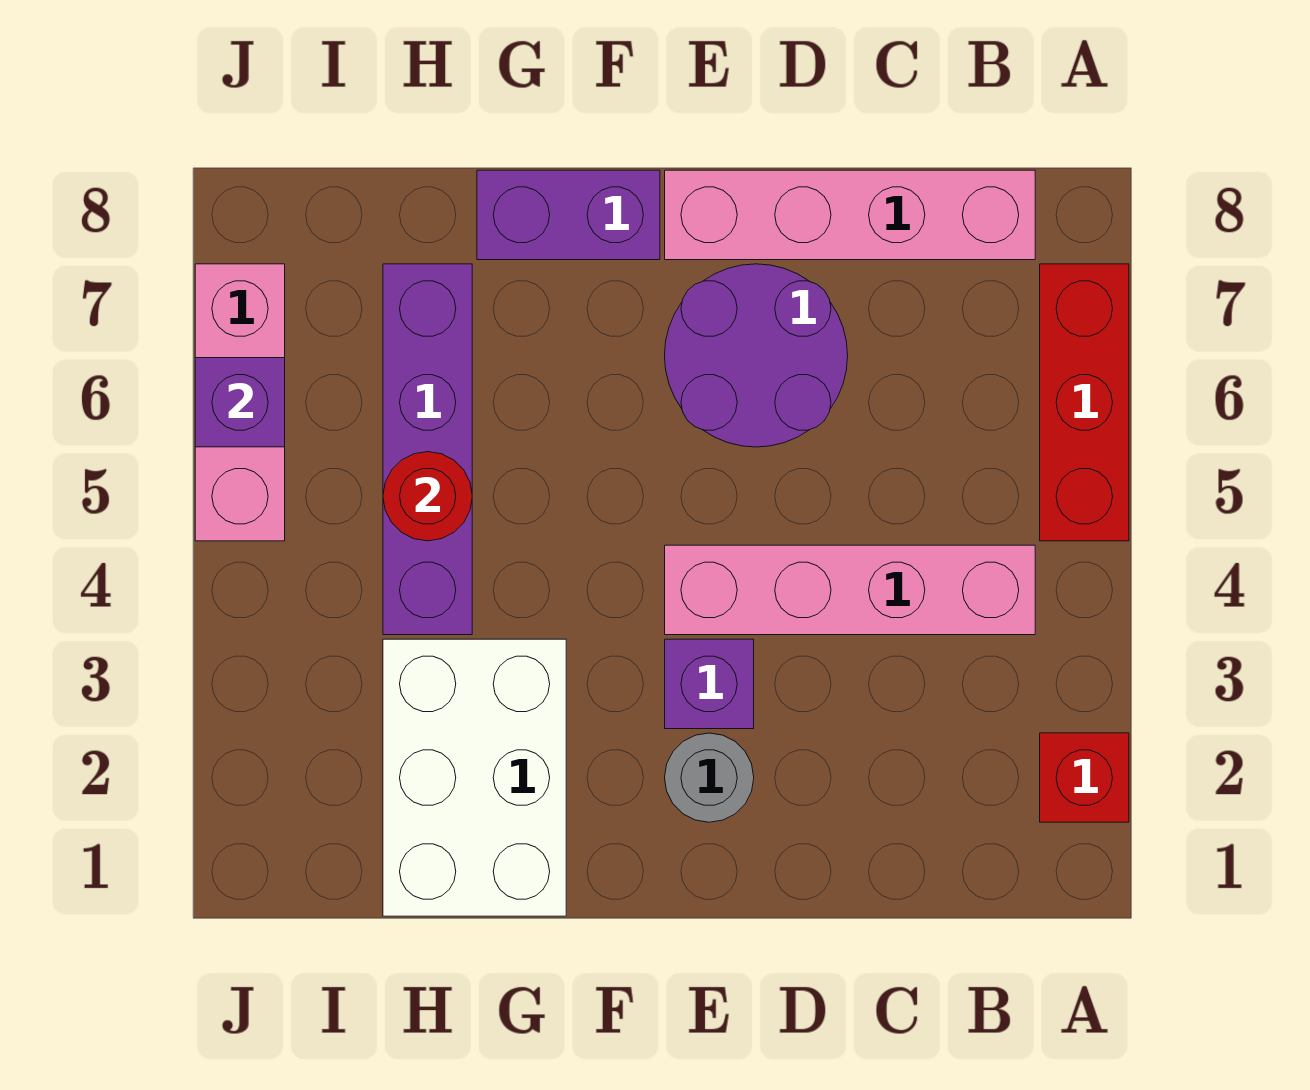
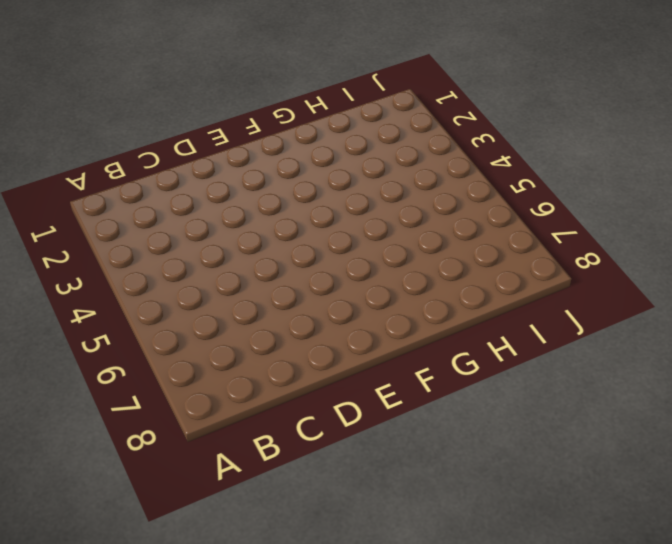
none -> red 1x1 brick [1040,733,1129,822]
none -> red 1x3 brick [1040,264,1129,541]
none -> pink 1x4 brick [665,545,1035,635]

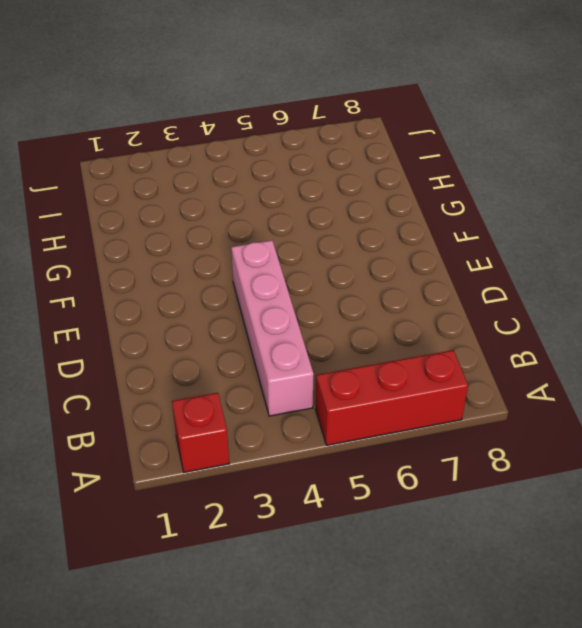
none -> pink 1x4 brick [665,170,1035,260]
none -> purple 2x2 round brick [665,264,848,447]
none -> grey 1x1 round brick [665,733,754,822]

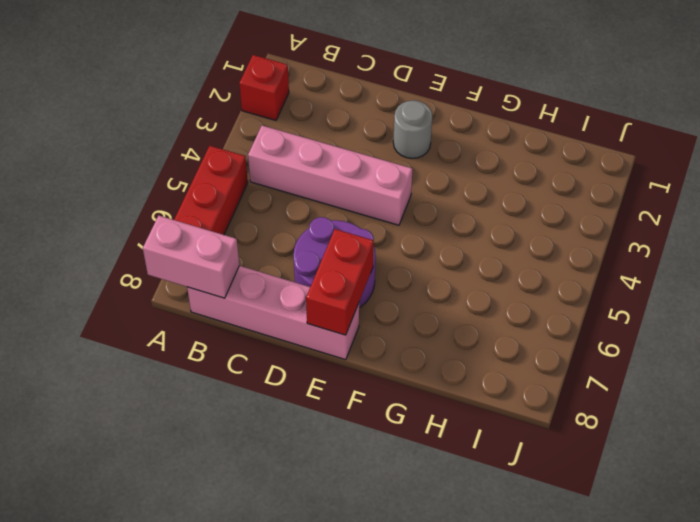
pink 1x2 brick [143,216,239,298] -> none
red 1x2 brick [306,229,374,335] -> none
none -> purple 1x1 brick [665,639,754,729]
none -> purple 1x2 brick [477,170,660,260]
none -> white 2x3 brick [383,639,566,916]

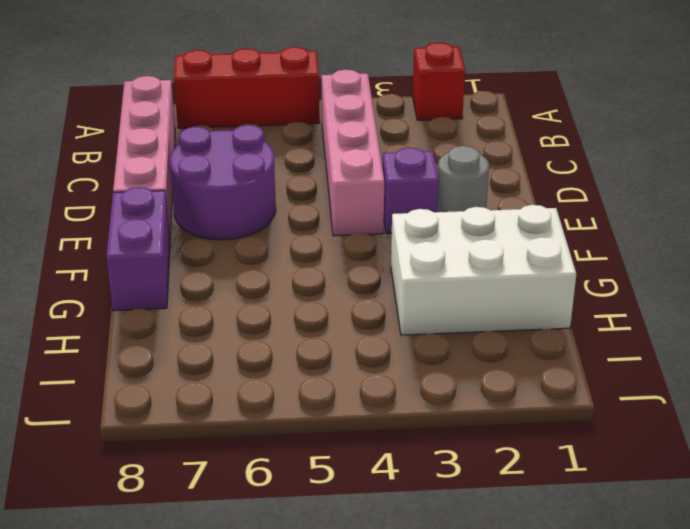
none -> purple 1x4 brick [383,264,472,635]
none -> pink 1x3 brick [195,264,285,541]
none -> red 1x1 round brick [383,452,472,541]

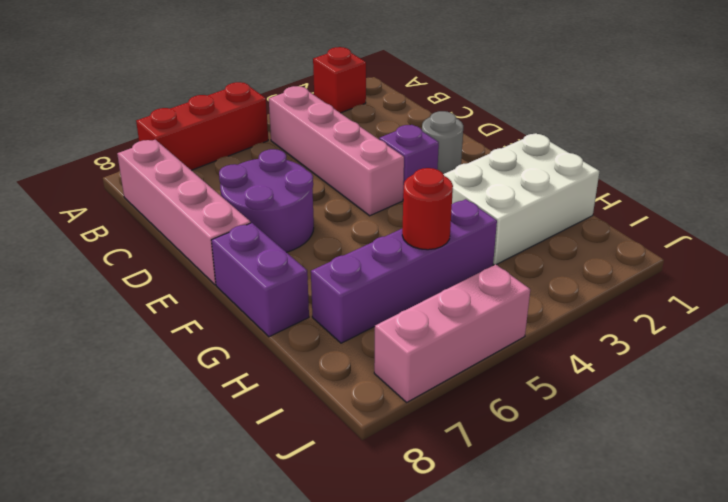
none -> purple 1x1 brick [195,358,285,447]

